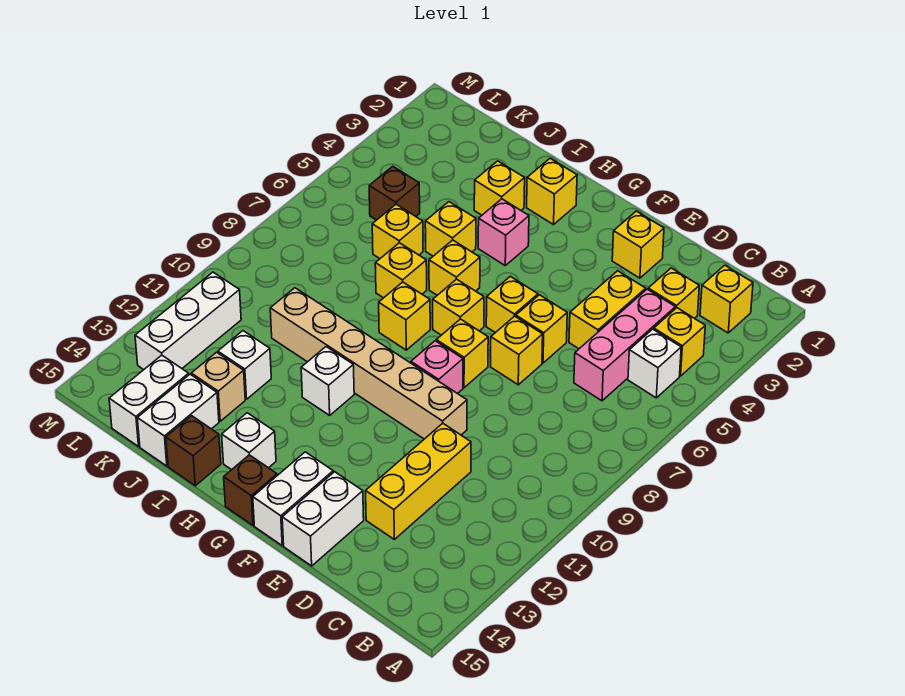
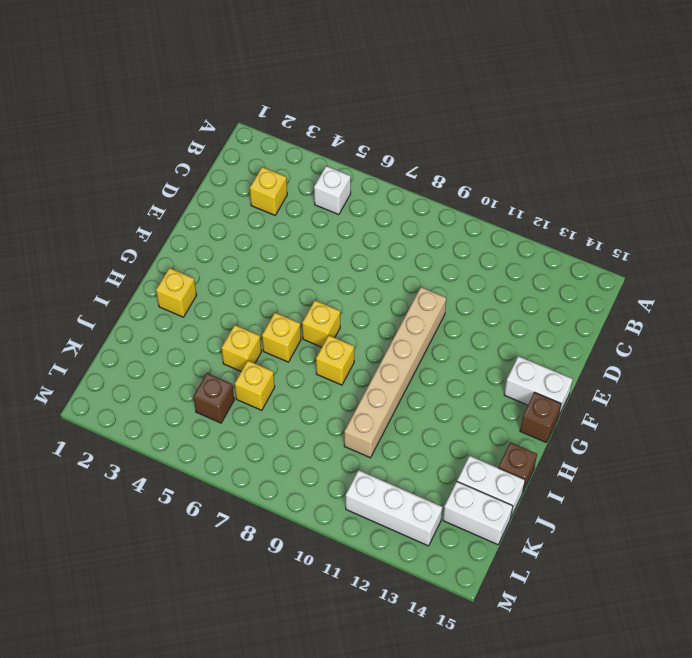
none -> yellow 1x1 brick [700,265,753,333]
none -> yellow 1x1 brick [654,308,705,376]
none -> pink 1x3 brick [574,289,675,401]
none -> yellow 1x2 brick [569,271,646,349]

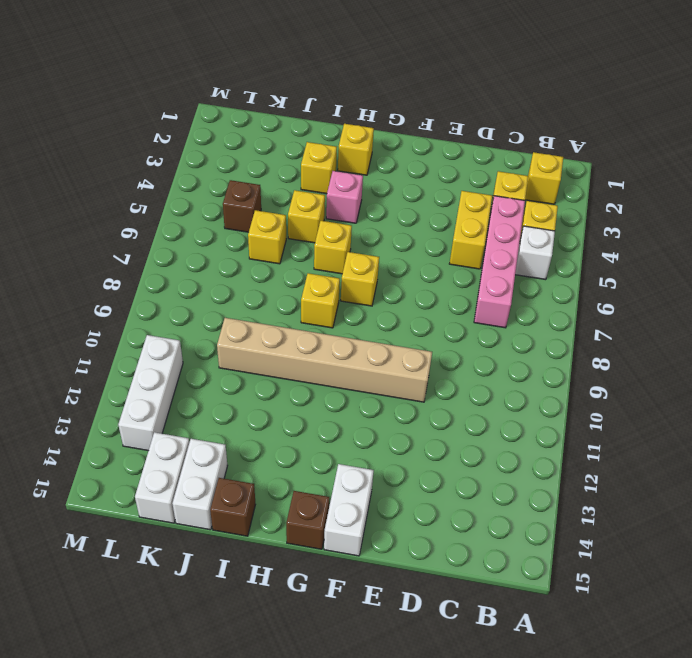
pink 1x4 brick [474,196,525,328] -> pink 1x3 brick [574,289,675,401]
none -> yellow 1x3 brick [366,423,471,539]
none -> yellow 1x1 brick [612,211,664,278]
none -> yellow 1x1 brick [516,295,567,363]
none -> yellow 1x1 brick [491,316,543,385]

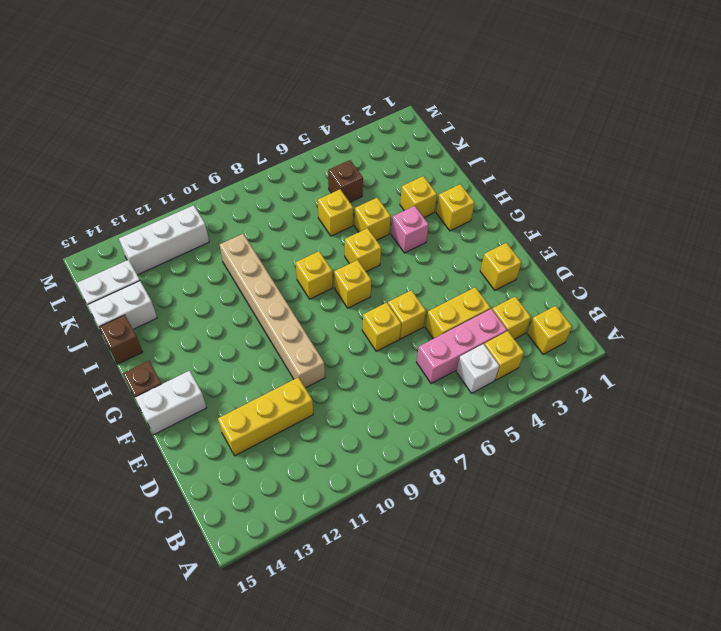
none -> white 1x2 brick [282,472,364,566]
none -> yellow 1x1 brick [486,276,538,333]
none -> yellow 1x1 brick [436,319,488,388]
none -> pink 1x1 brick [411,341,463,394]

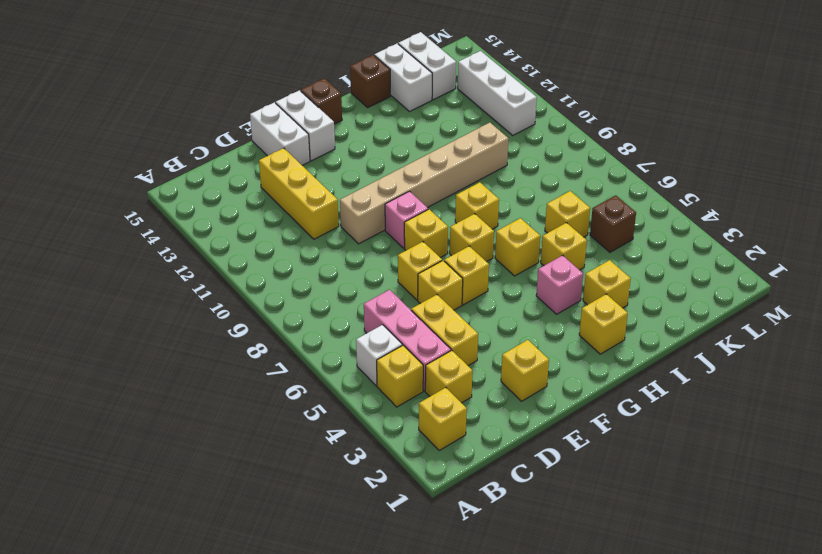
none -> white 1x1 brick [301,347,354,415]
none -> white 1x1 brick [222,413,276,470]
none -> yellow 1x1 brick [375,243,427,298]
none -> white 1x1 brick [218,331,271,399]

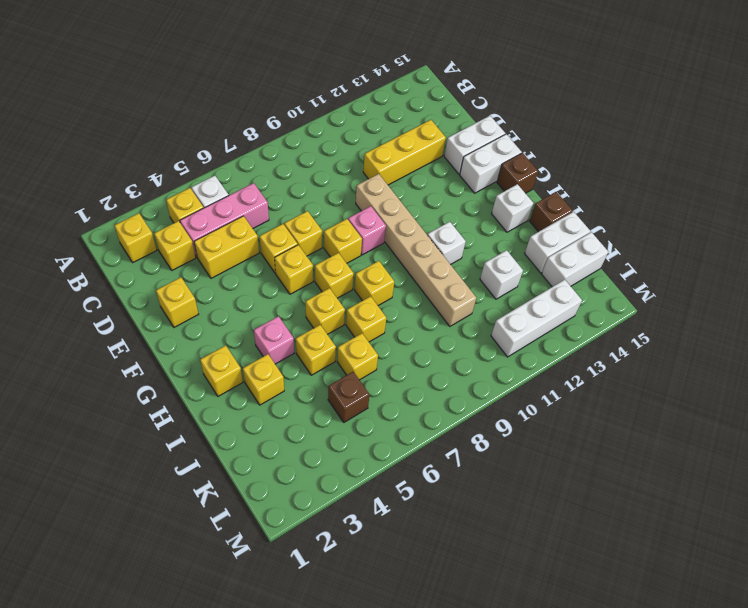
none -> tan 1x1 brick [191,352,245,421]

